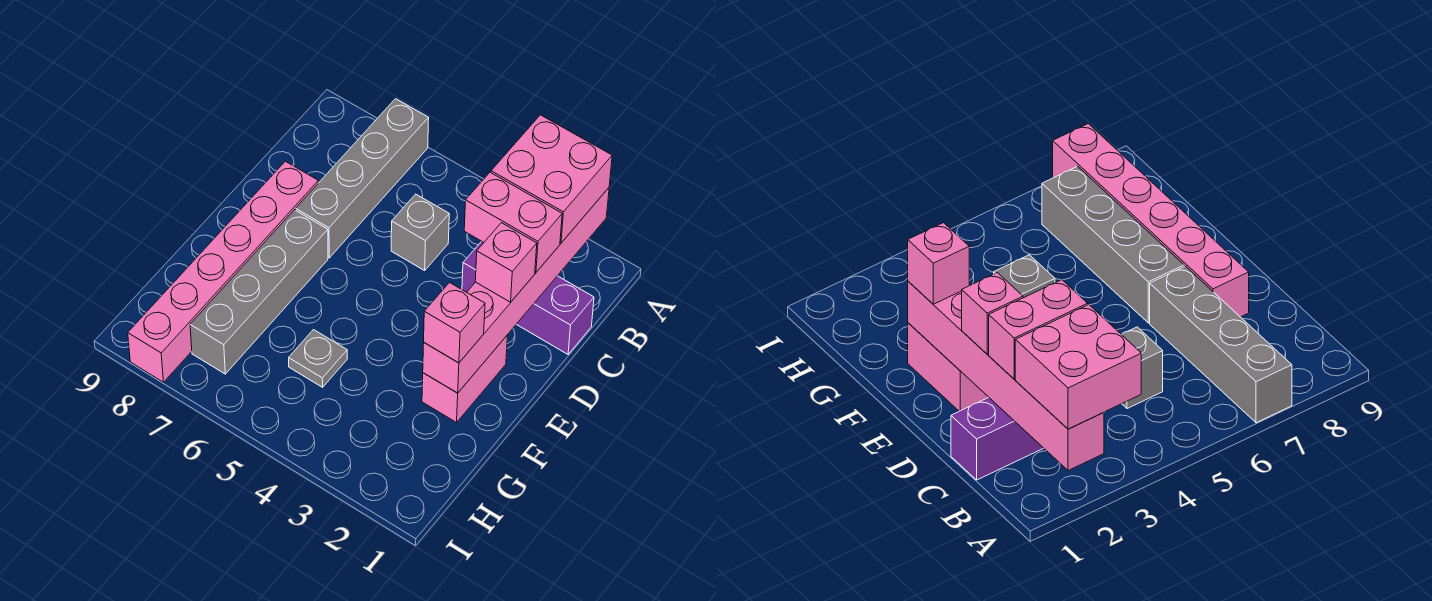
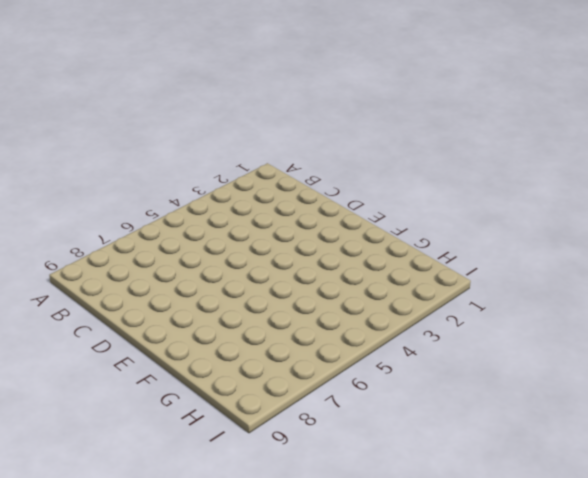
none -> grey 1x4 brick [296,99,429,258]
none -> purple 1x3 brick [462,241,594,354]
none -> grey 1x1 brick [391,194,449,270]

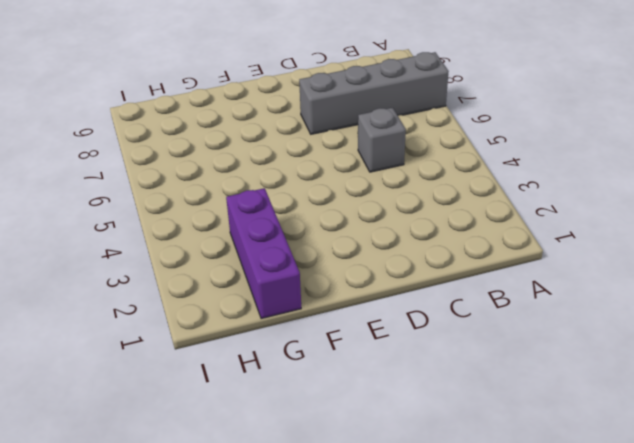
purple 1x3 brick [226,188,301,319] -> purple 1x3 brick moved to [462,241,594,354]
none -> pink 1x6 brick [128,161,318,382]
none -> pink 1x2 brick [422,335,508,422]
none -> grey 1x4 brick [190,210,328,374]

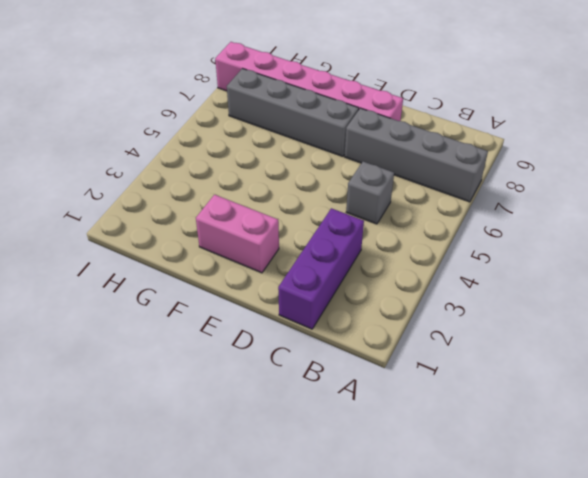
none -> grey 1x1 plate [289,330,347,387]
none -> pink 1x6 brick [423,188,609,393]
none -> pink 2x2 brick [491,115,612,243]

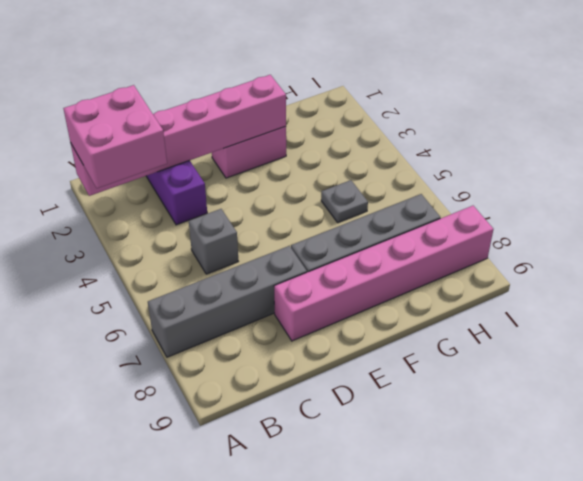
none -> pink 1x2 brick [464,172,562,272]
none -> pink 1x1 brick [475,223,537,302]
none -> pink 1x1 brick [424,283,485,363]

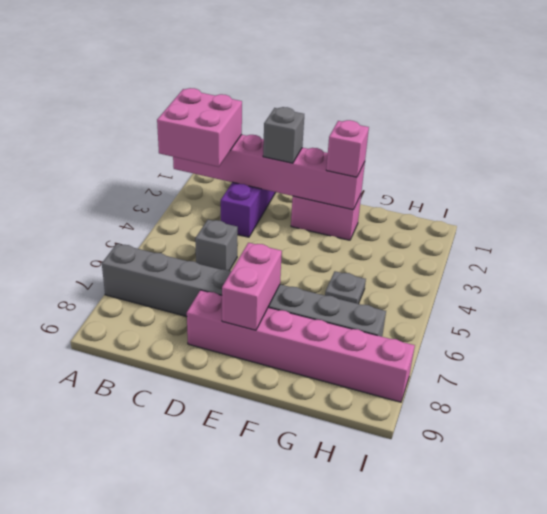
grey 1x1 brick [263,107,304,163] -> pink 1x1 brick [475,223,537,302]
pink 1x2 brick [222,243,282,330] -> pink 1x2 brick moved to [464,172,562,272]

